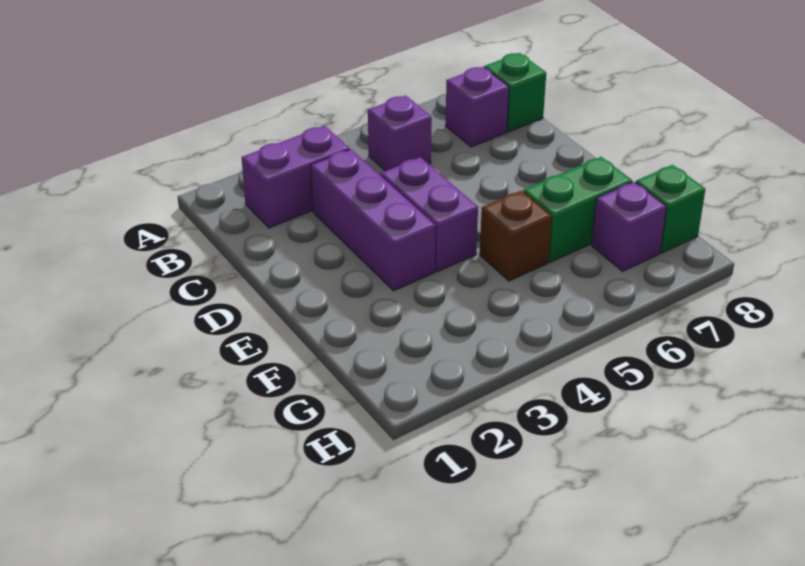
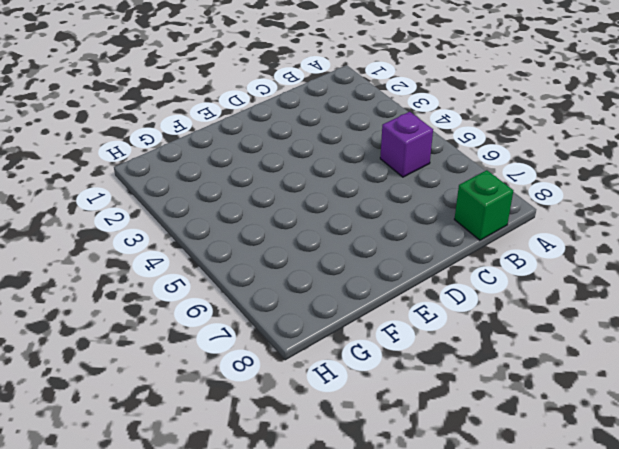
none -> purple 1x2 brick [242,126,350,228]
none -> purple 1x1 brick [445,67,509,147]

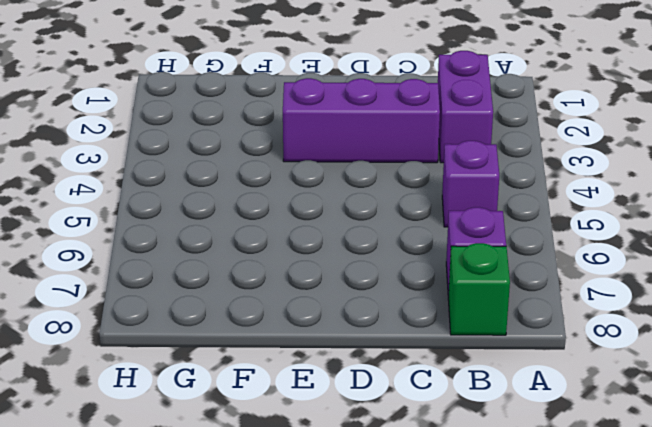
none -> purple 1x2 brick [380,157,478,272]
none -> brown 1x1 brick [480,191,552,281]

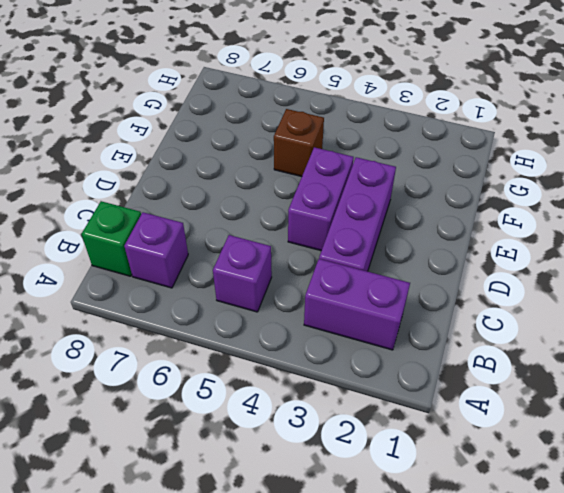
none -> green 1x2 brick [523,157,632,262]
none -> purple 1x1 brick [591,182,667,271]

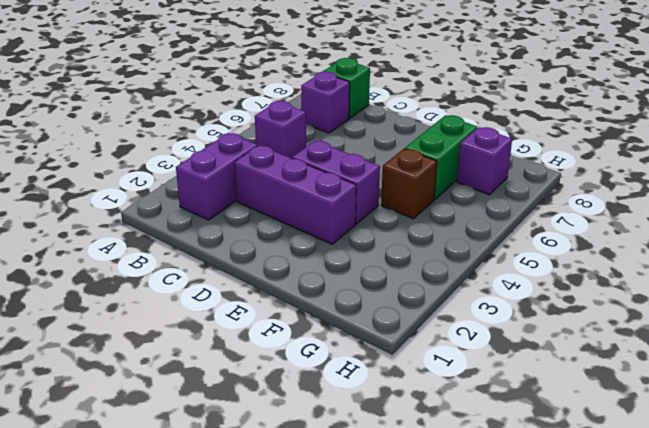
none -> green 1x1 brick [636,165,705,253]

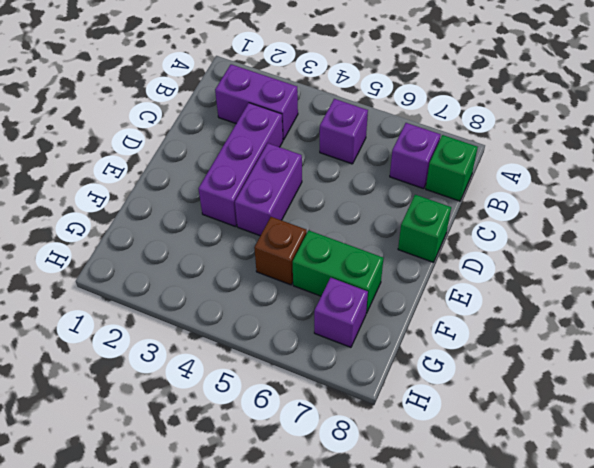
green 1x1 brick [398,195,451,262] -> green 1x1 brick moved to [636,165,705,253]

